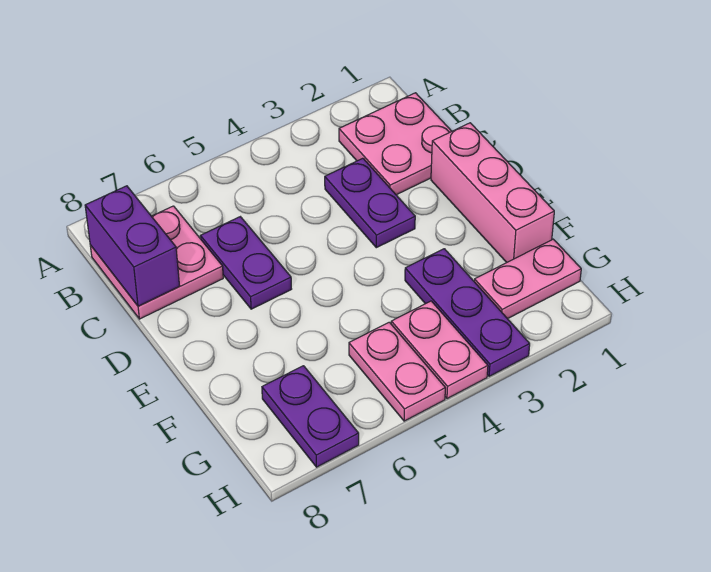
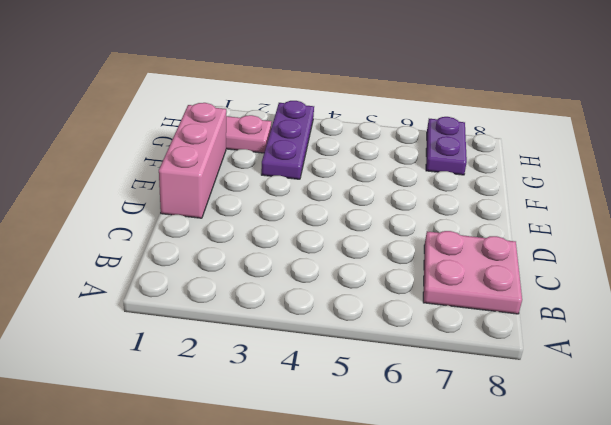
none -> pink 2x2 plate [339,93,452,195]
none -> purple 1x2 plate [325,158,415,248]

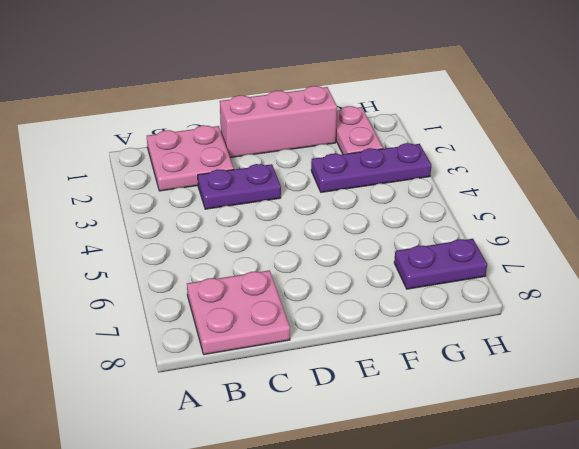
none -> purple 1x2 plate [201,217,291,309]
none -> pink 1x2 plate [391,301,488,399]

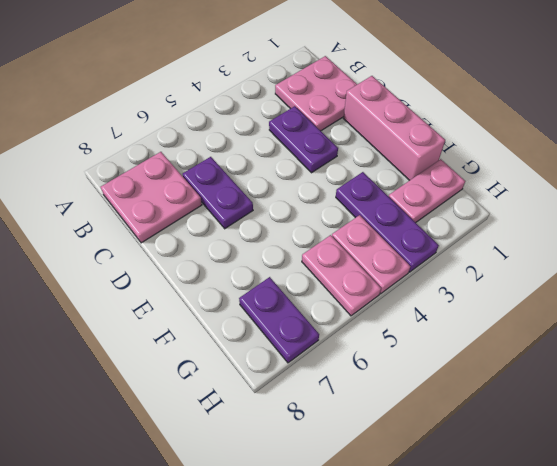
none -> purple 1x2 brick [85,186,179,306]

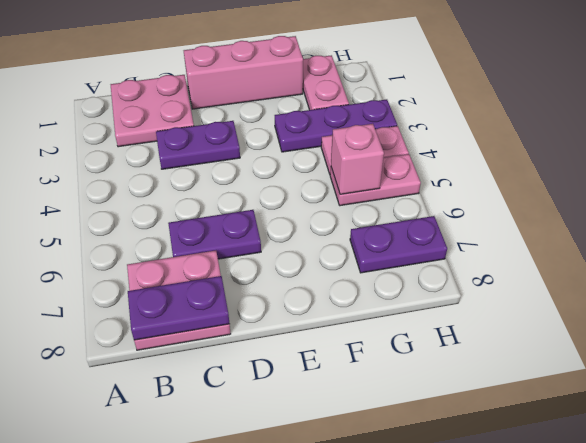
purple 1x2 plate [128,276,229,340] -> purple 1x2 brick [85,186,179,306]
pink 1x1 brick [331,124,384,194] -> none

